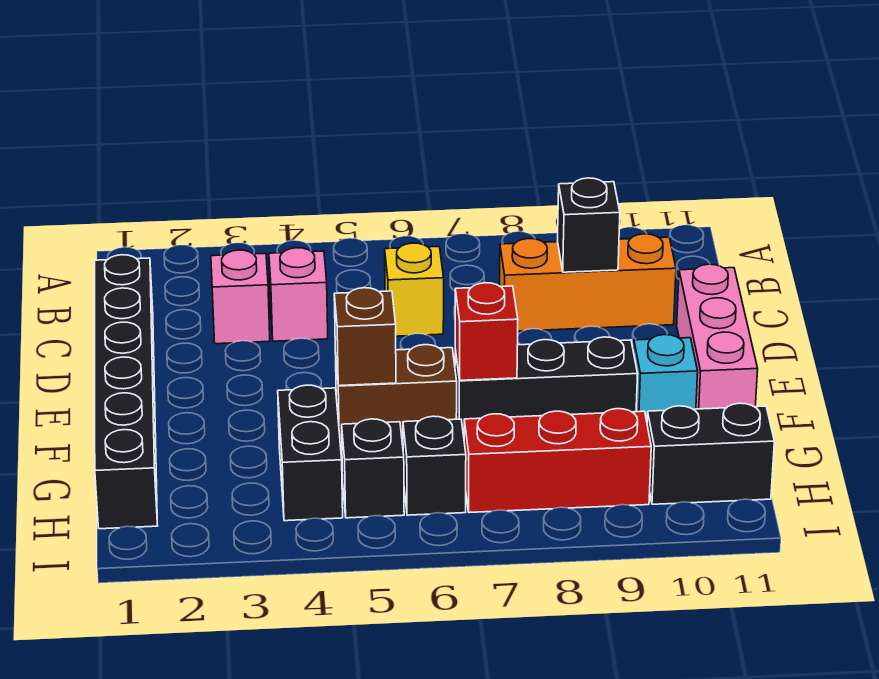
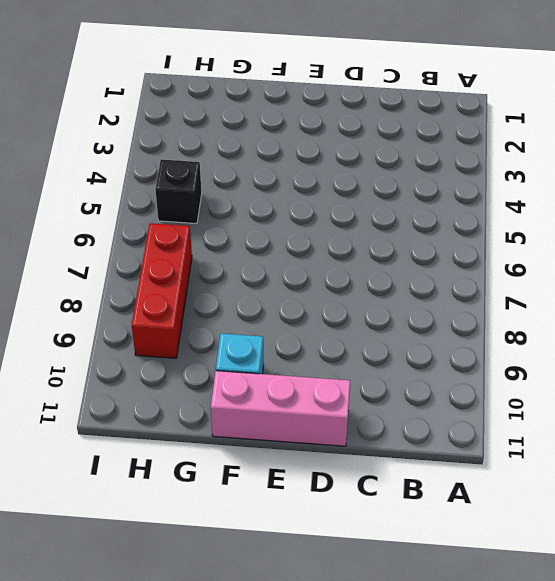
none -> black 1x6 brick [95,255,158,529]
none -> pink 1x1 brick [211,250,270,344]
none -> pink 1x1 brick [269,248,328,341]

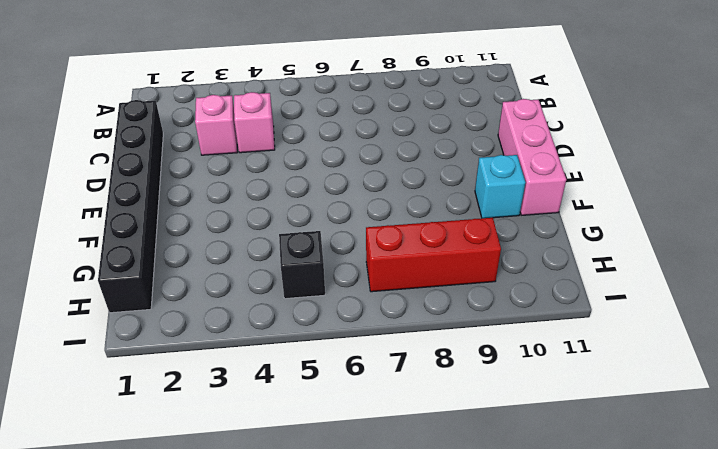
none -> yellow 1x1 brick [385,243,444,336]
none -> orange 1x3 brick [500,234,676,331]
none -> brown 1x2 brick [335,345,457,444]

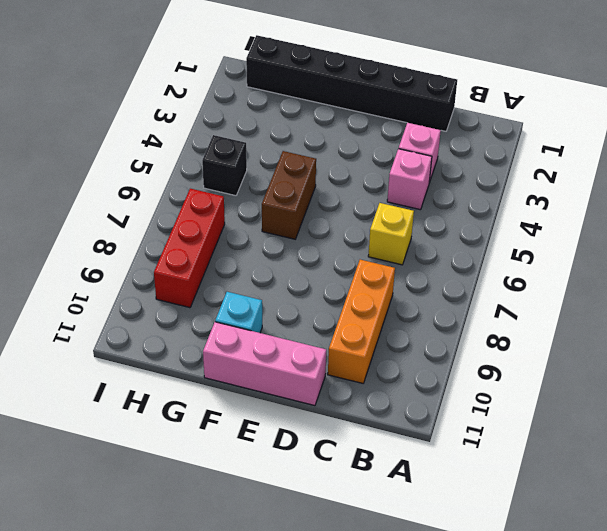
none -> black 1x3 brick [455,337,638,436]
none -> black 1x2 brick [278,385,343,521]
none -> black 1x1 brick [403,416,466,515]

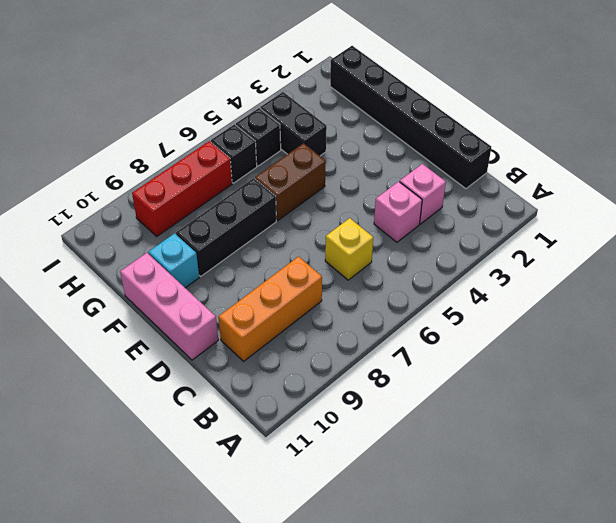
none -> black 1x2 brick [647,403,774,504]
none -> black 1x1 brick [557,178,620,272]
none -> brown 1x1 brick [334,288,396,386]

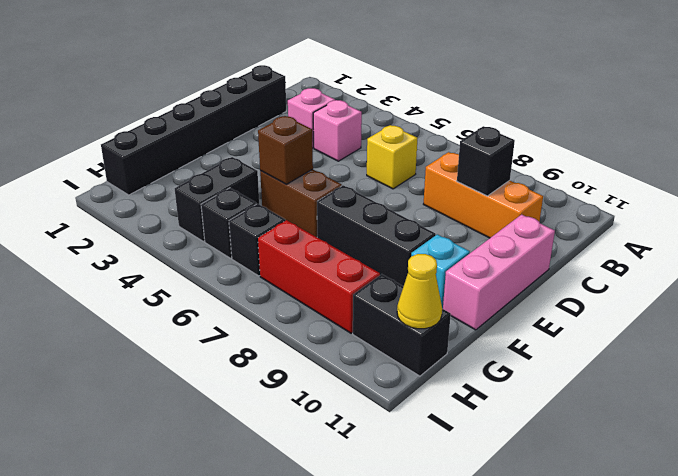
yellow 1x1 cone [397,254,442,329] -> none
none -> red 1x1 brick [455,283,518,380]

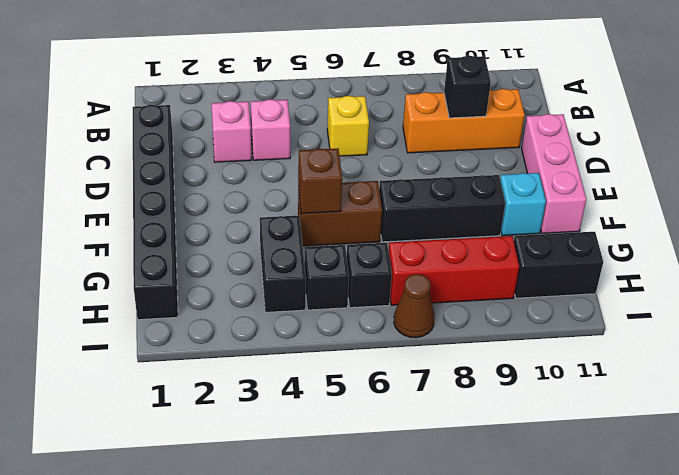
brown 1x1 cone [394,274,434,338] -> none
none -> red 1x1 brick [455,283,518,380]

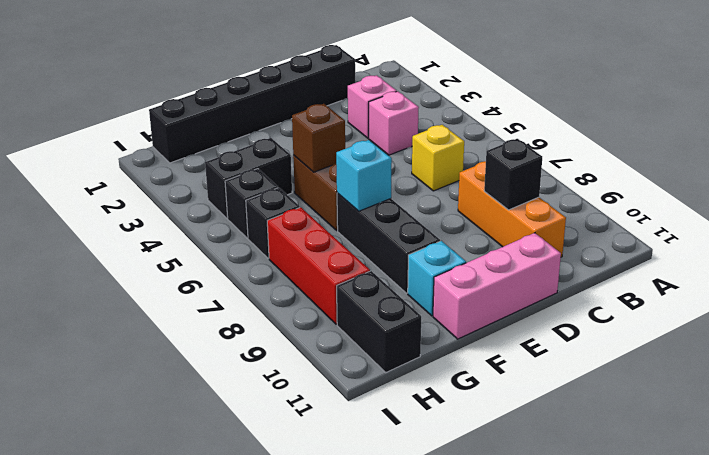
cyan 1x1 brick [336,140,392,211] -> red 1x1 brick [455,283,518,380]

